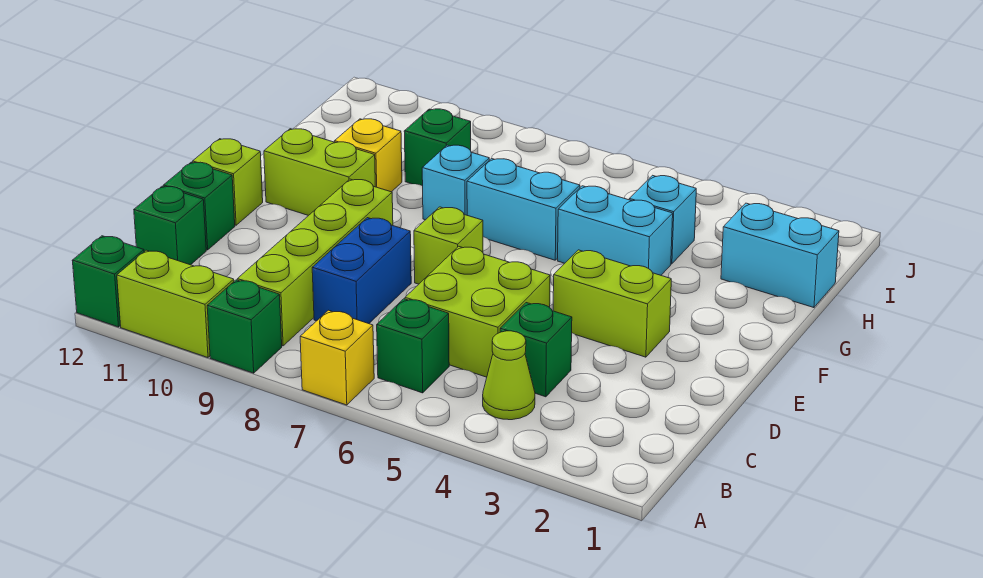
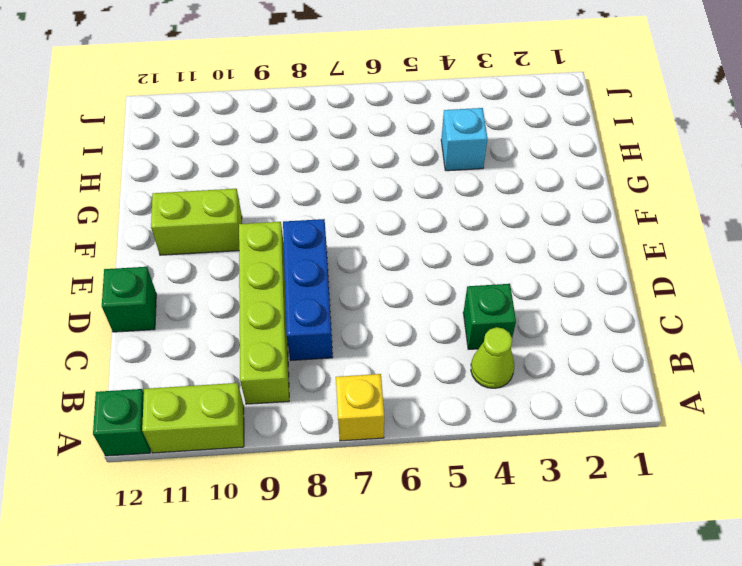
blue 1x3 brick [283,219,333,360] -> blue 1x2 brick [312,218,411,324]
none -> green 1x1 brick [207,280,282,373]
none -> green 1x1 brick [377,299,449,393]
none -> lime 2x2 brick [405,246,550,377]

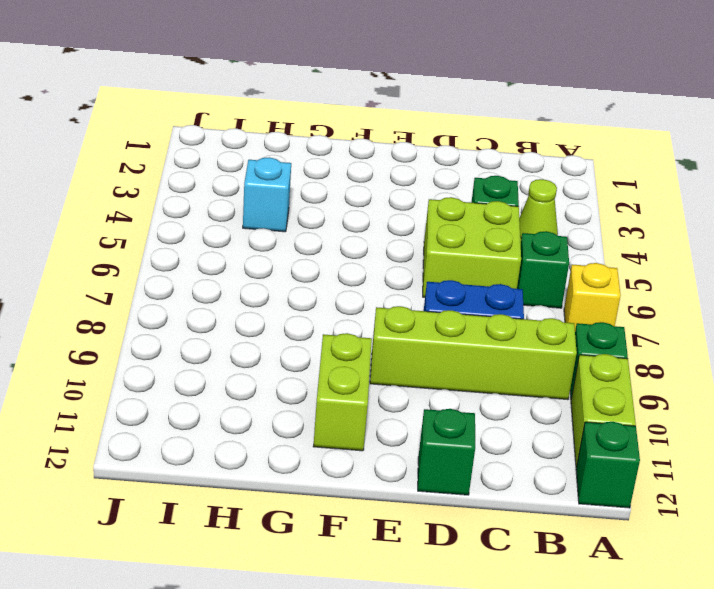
none -> green 1x1 brick [134,186,206,265]
none -> lime 1x2 brick [553,250,671,357]
none -> lime 1x1 brick [414,207,483,284]

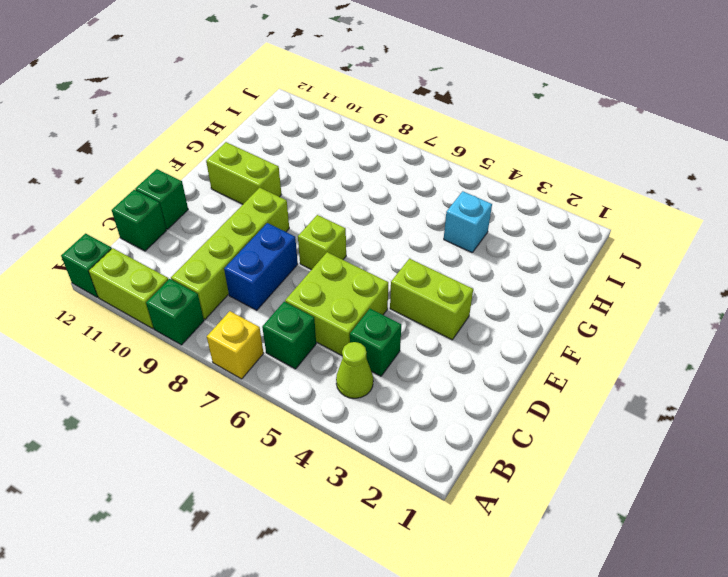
none -> lime 1x1 brick [193,139,263,225]
none -> cyan 1x2 brick [558,186,673,275]
none -> cyan 1x2 brick [467,159,580,260]

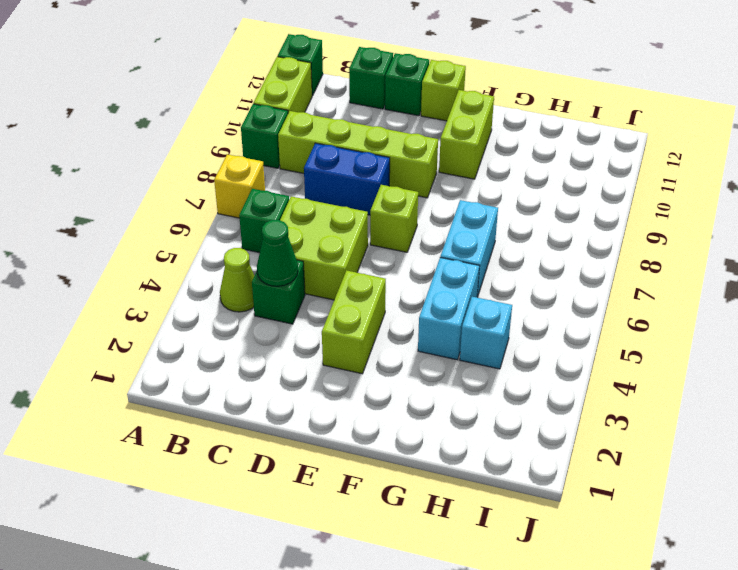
green 1x1 cone [257,220,298,286] -> none
none -> cyan 1x1 brick [422,145,489,220]
none -> yellow 1x1 brick [335,119,402,192]
none -> cyan 1x2 brick [721,203,839,308]

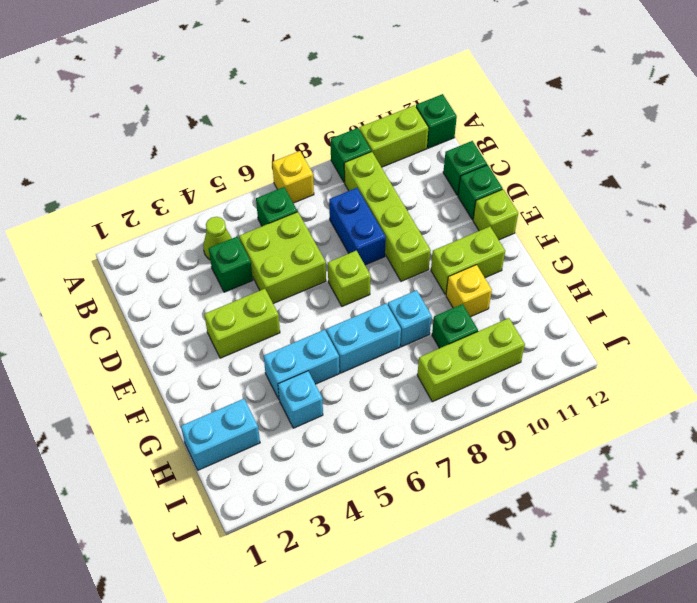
lime 1x3 brick [417,318,525,402] -> none

